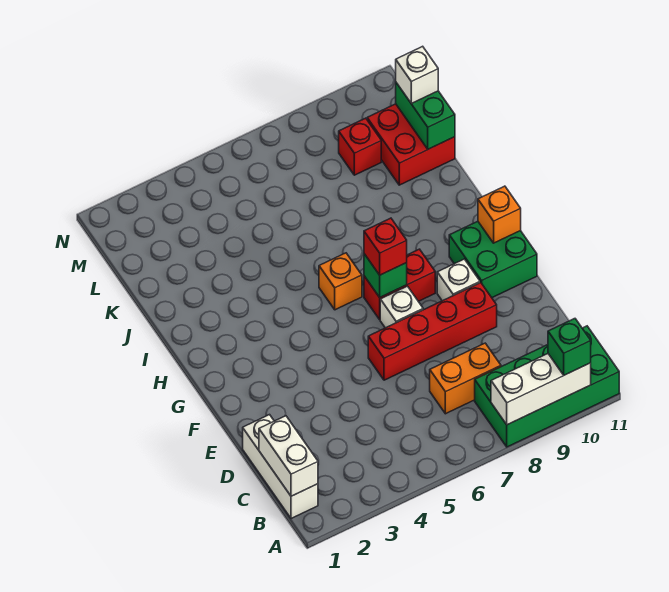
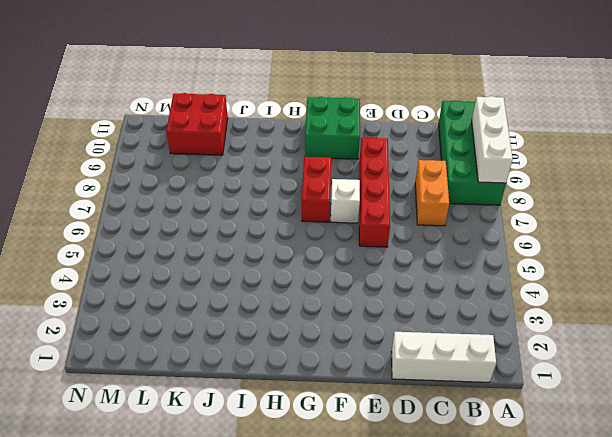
none -> white 1x1 brick [437,259,480,301]
none -> orange 1x1 brick [319,253,362,310]
none -> red 1x1 brick [339,118,381,175]

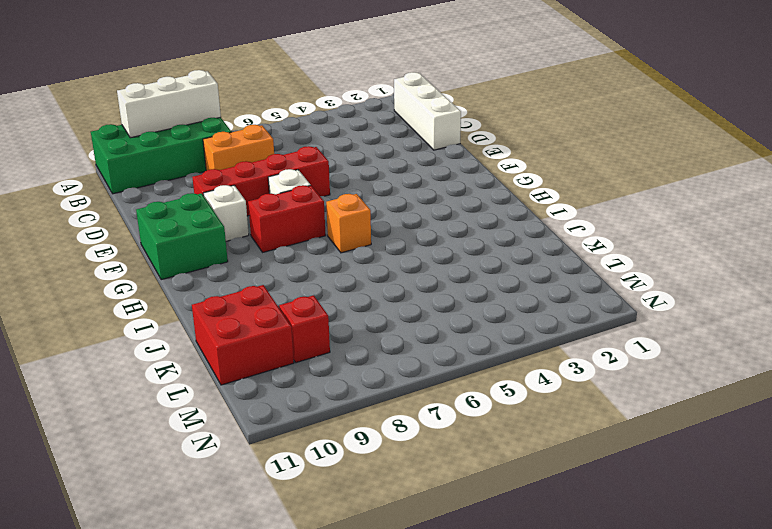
none -> white 1x2 brick [259,416,318,496]
none -> green 1x1 brick [364,254,407,297]
none -> orange 1x1 brick [478,186,521,243]

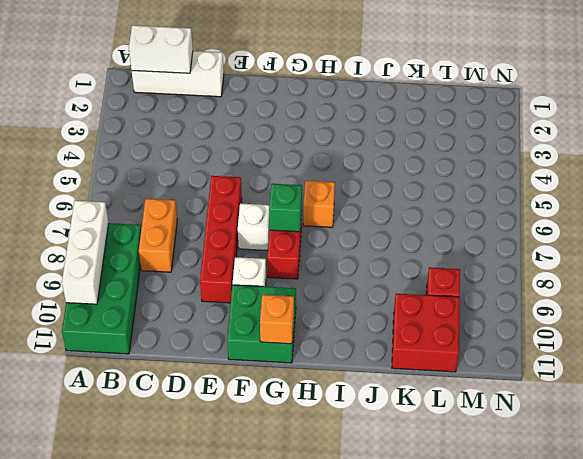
none -> green 1x2 brick [396,83,455,149]
none -> green 1x1 brick [548,319,591,375]
none -> red 1x1 brick [364,218,407,275]

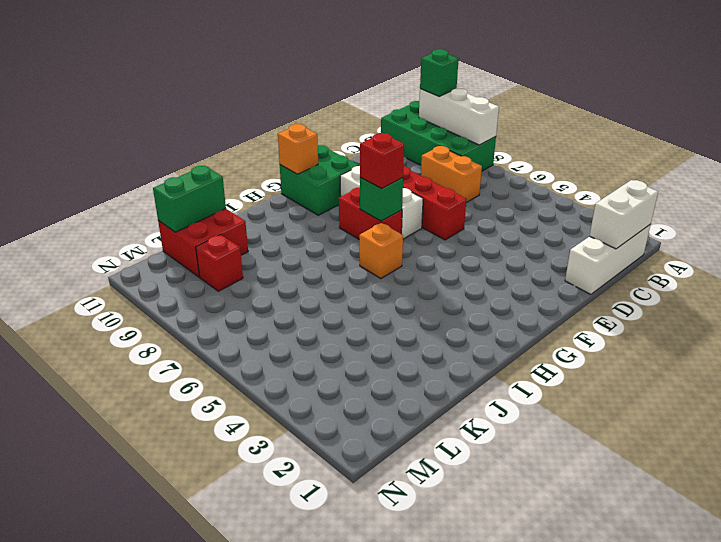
none -> white 1x1 brick [396,46,438,103]

